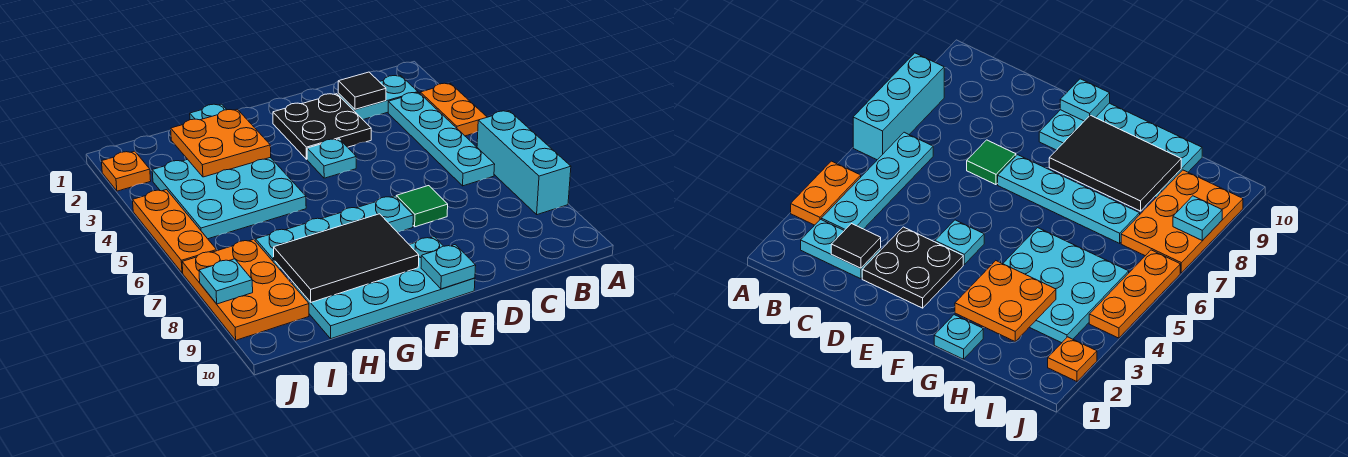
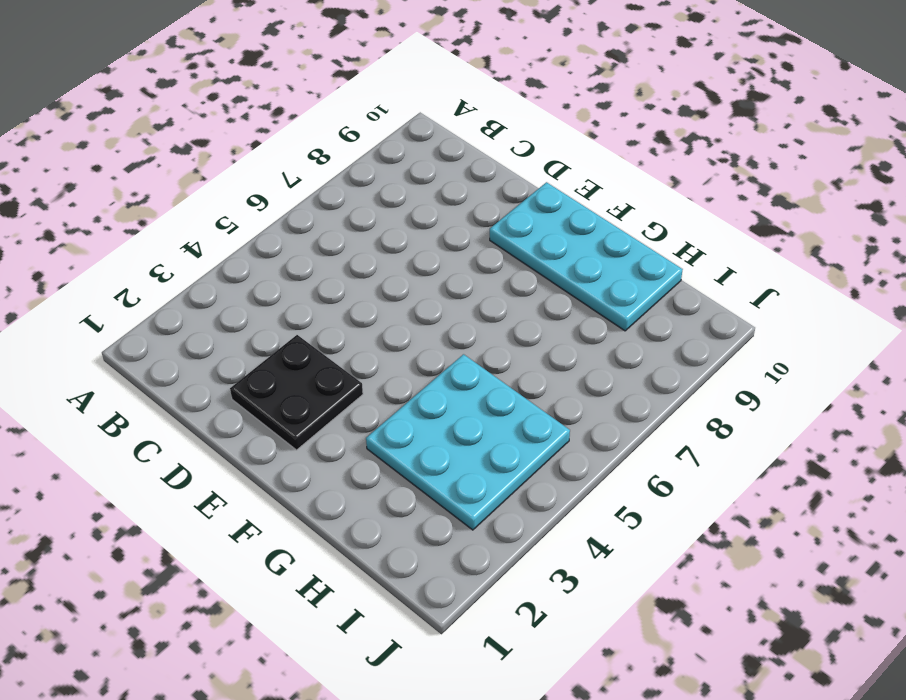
none -> orange 1x2 plate [420,83,487,136]
none -> cyan 1x3 brick [477,111,571,215]
none -> cyan 1x2 plate [338,76,418,119]

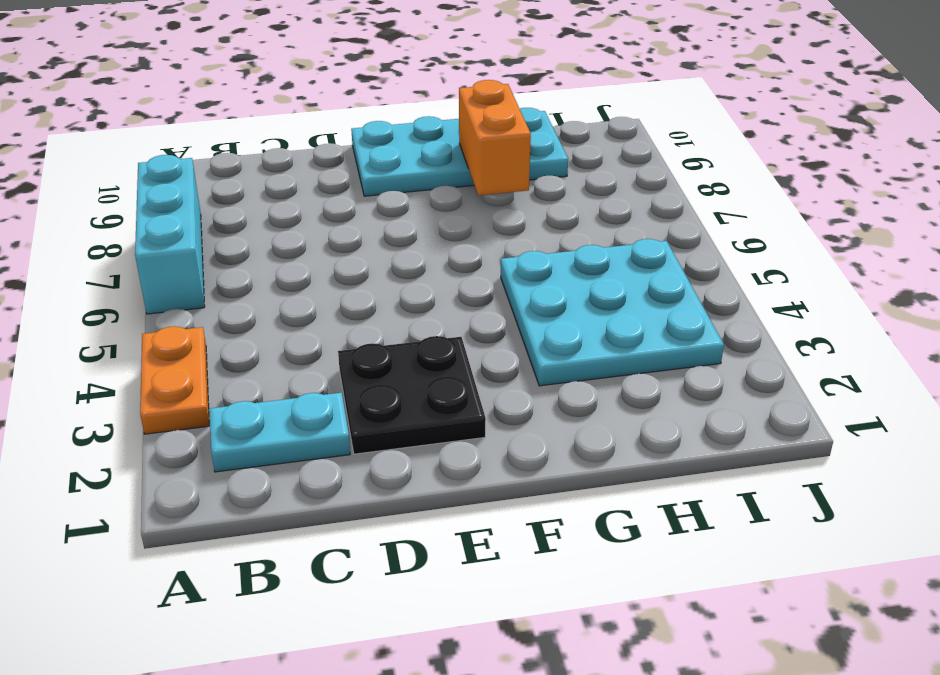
orange 1x2 brick [459,80,531,195] -> black 2x3 tile [274,214,419,302]
none -> cyan 1x4 plate [388,93,495,186]
none -> green 1x1 tile [396,186,448,227]
none -> cyan 1x1 plate [307,139,356,178]

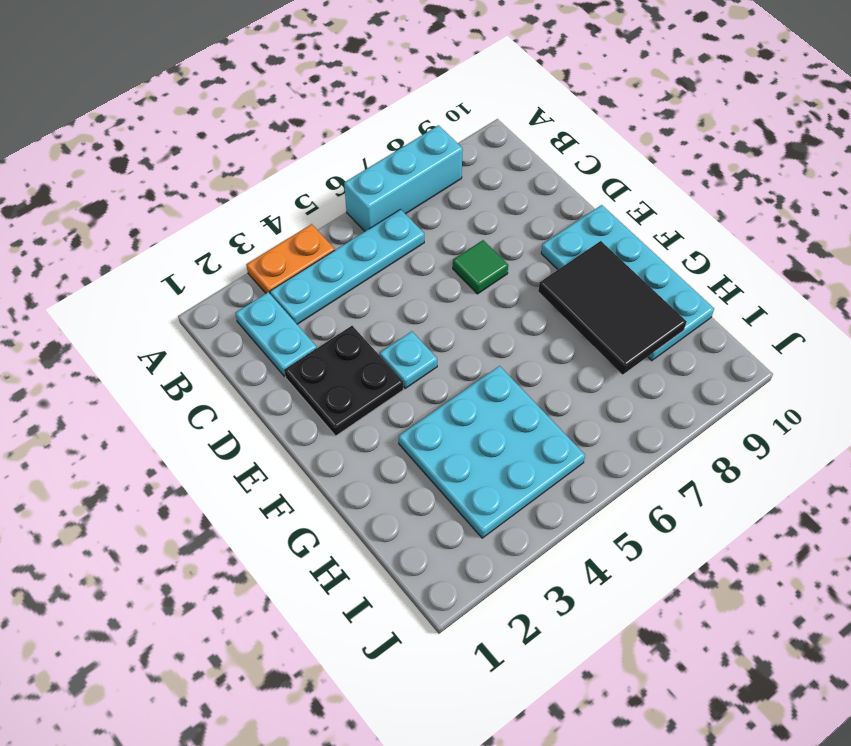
none -> cyan 1x4 plate [256,196,413,269]
none -> cyan 1x1 plate [190,104,227,120]
none -> orange 2x3 plate [182,239,309,340]

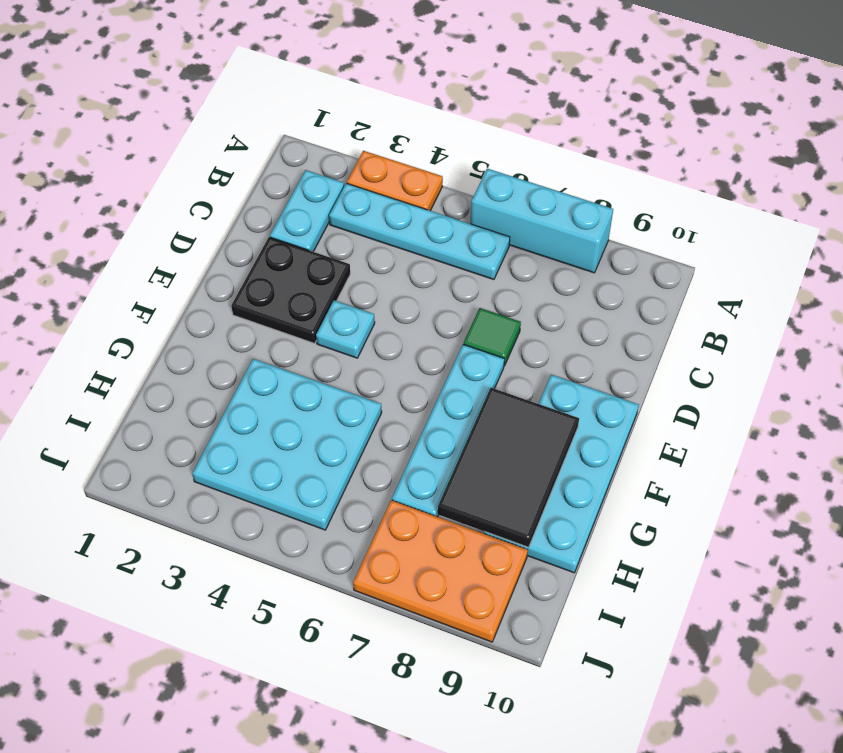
none -> cyan 1x1 plate [190,104,227,120]
none -> orange 1x1 plate [101,151,151,191]
none -> orange 1x3 plate [133,190,217,273]

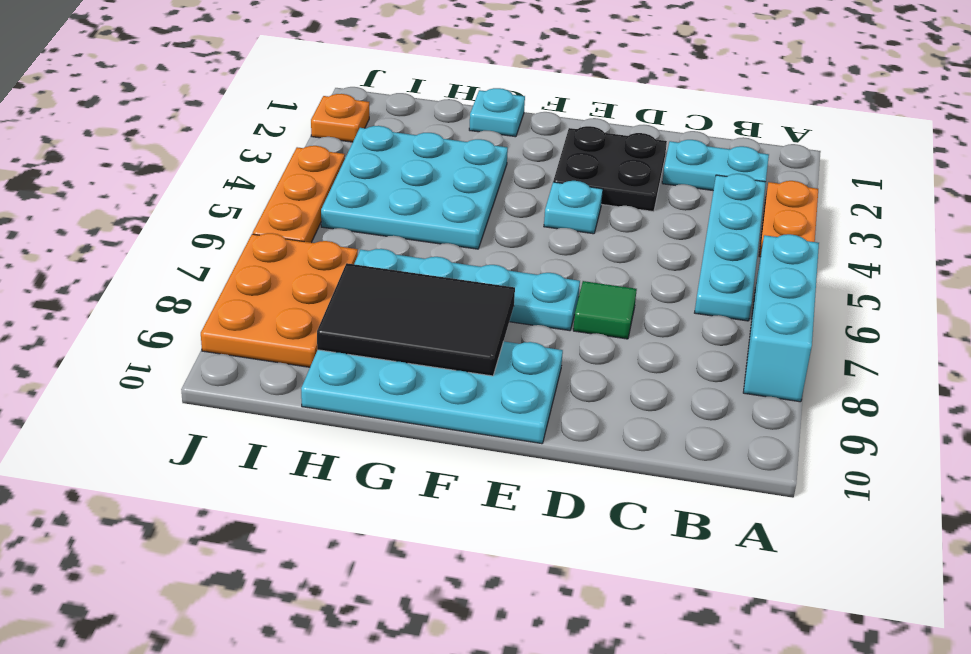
none -> black 1x1 tile [338,72,386,109]
none -> cyan 1x1 plate [421,245,476,289]
none -> orange 2x2 plate [171,109,271,177]

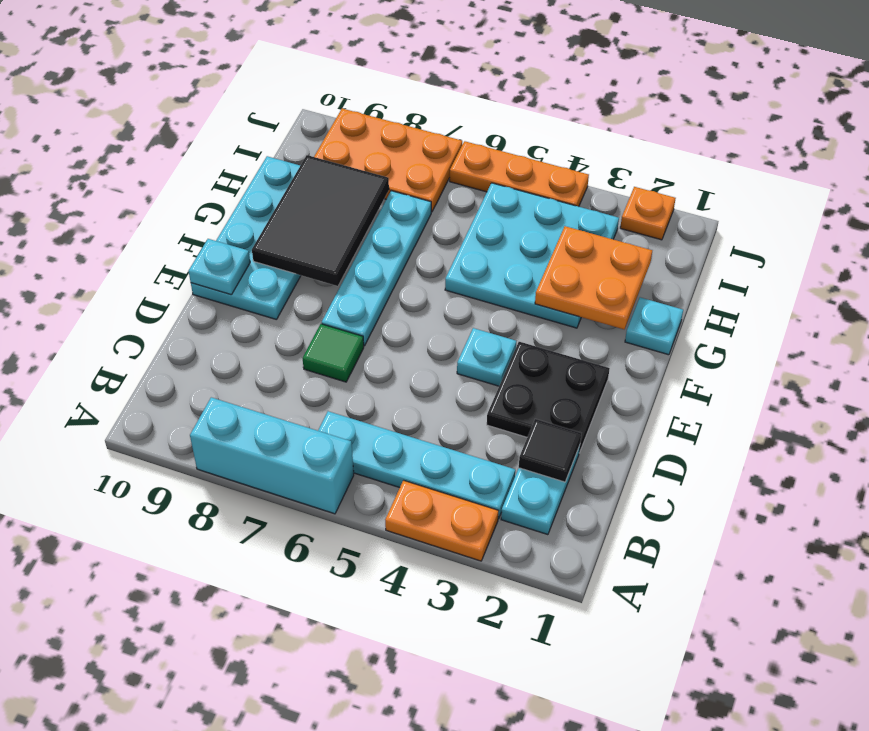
none -> cyan 1x1 plate [199,259,253,304]

